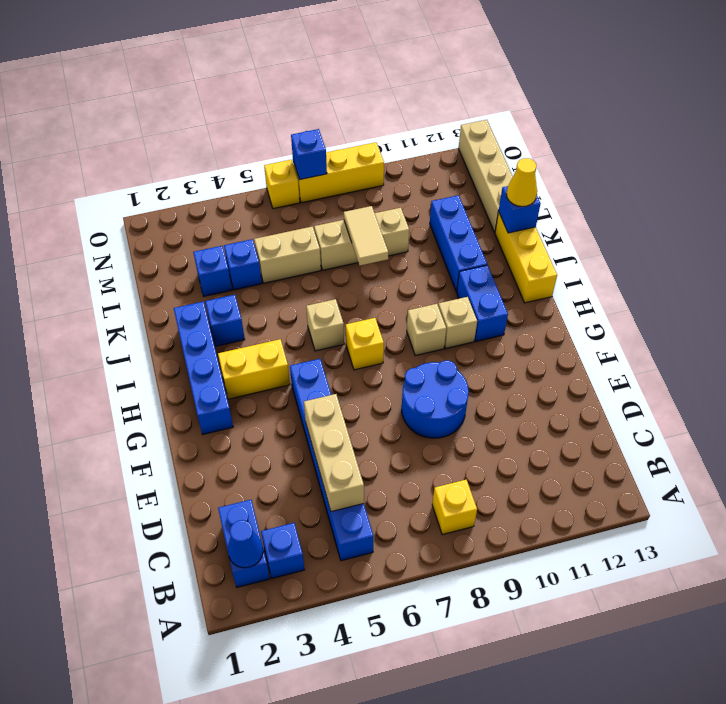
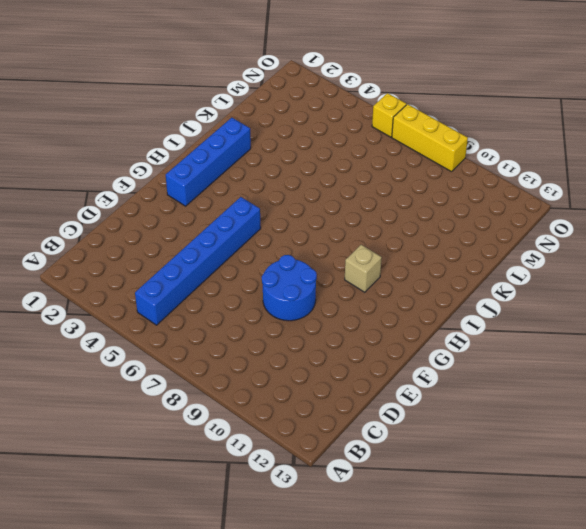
none -> blue 1x2 brick [218,500,270,587]
none -> blue 1x1 brick [261,523,305,578]
none -> yellow 1x1 brick [432,480,477,535]

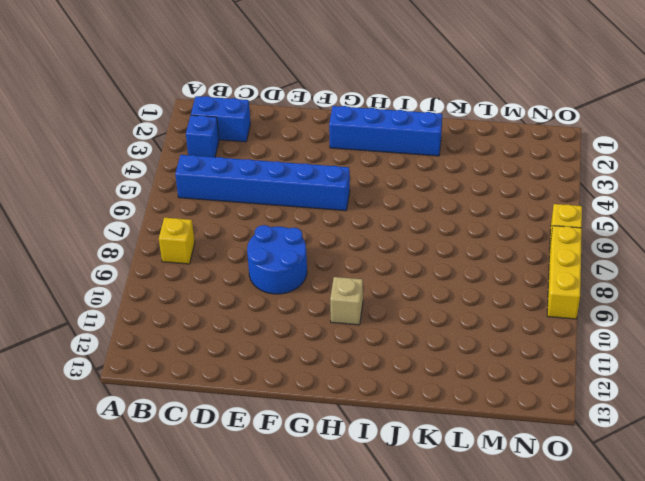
none -> yellow 1x2 brick [218,339,290,399]
none -> yellow 1x1 brick [346,318,384,370]
none -> tan 1x1 brick [407,304,446,356]

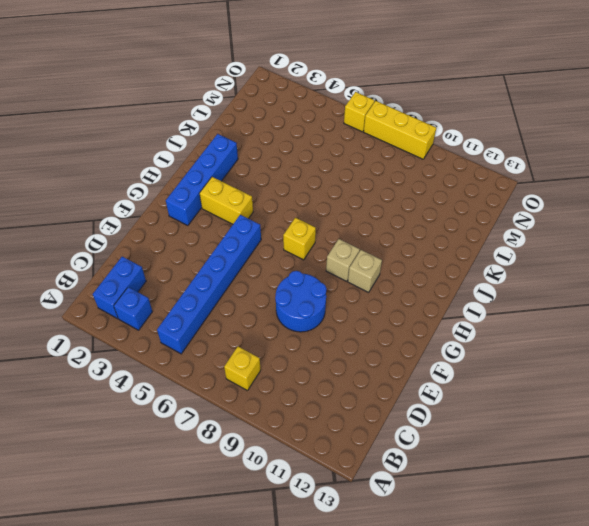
none -> blue 1x2 brick [457,265,508,341]
none -> tan 1x1 brick [306,299,344,351]
none -> yellow 1x3 brick [495,212,557,303]

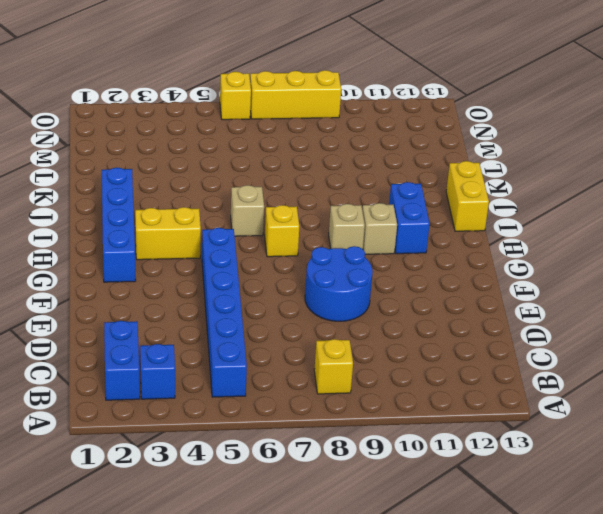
yellow 1x2 brick [446,161,489,231] -> yellow 1x3 brick [495,212,557,303]
none -> blue 1x1 brick [205,295,245,346]
none -> blue 1x3 brick [430,195,487,292]
none -> blue 1x1 brick [193,246,232,296]

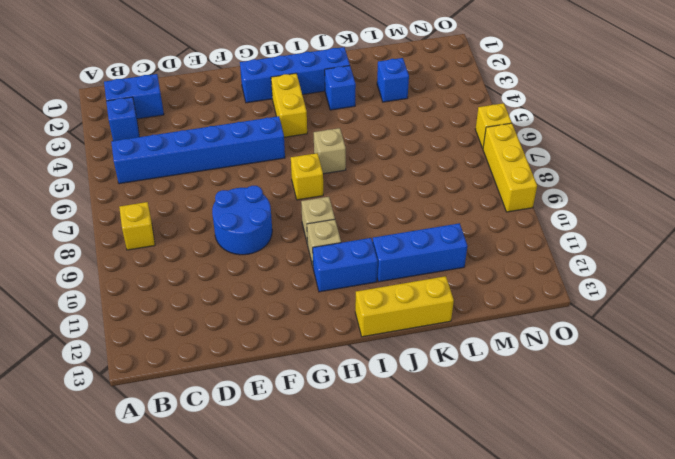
none -> blue 1x1 brick [224,239,262,290]
none -> tan 1x2 brick [254,226,321,283]
none -> tan 1x3 brick [314,208,409,270]

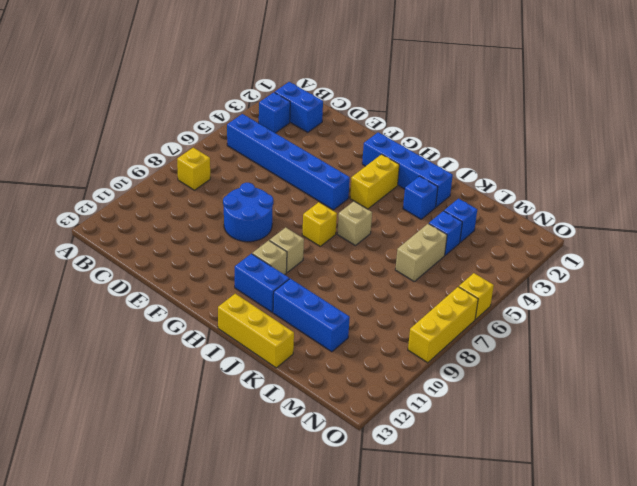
none -> tan 1x3 brick [314,208,409,270]
none -> tan 1x4 brick [459,120,513,232]
none -> blue 1x1 cone [228,520,263,568]

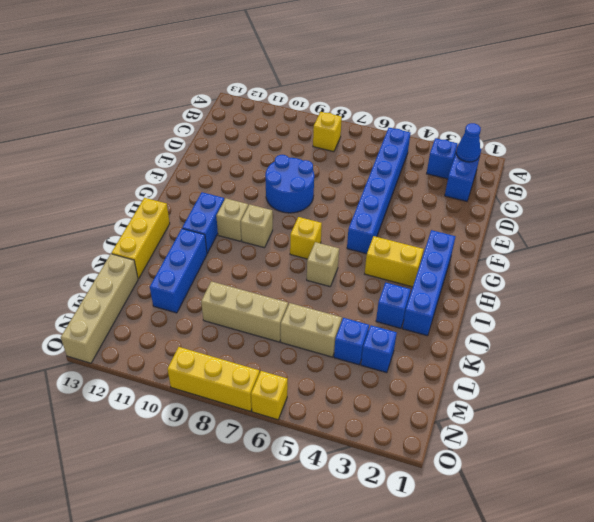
none -> tan 1x3 brick [304,394,364,512]
none -> tan 1x2 tile [344,206,388,265]
none -> blue 1x1 brick [499,186,541,233]

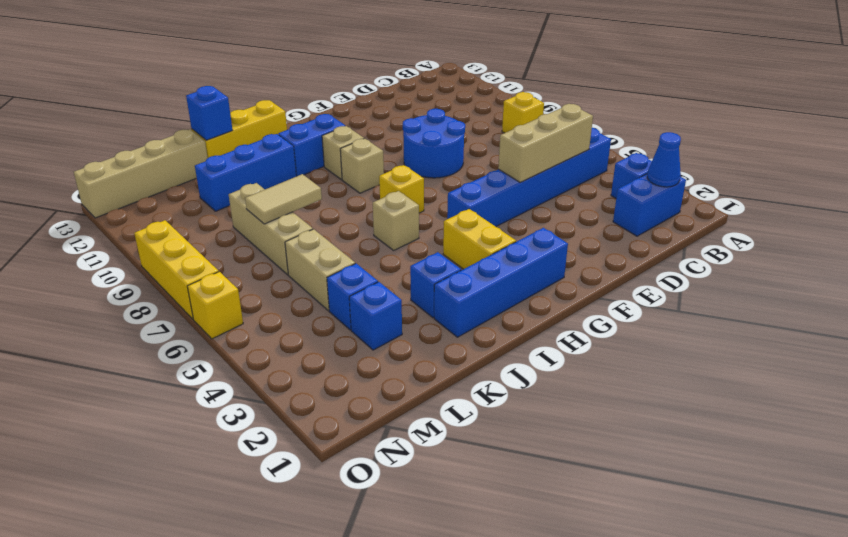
none -> blue 1x1 brick [291,129,327,180]
none -> yellow 1x1 cone [506,158,537,207]

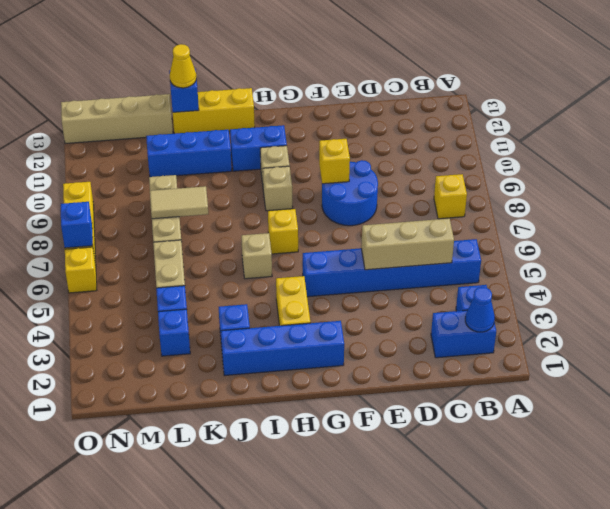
yellow 1x1 brick [319,139,350,184] -> none

